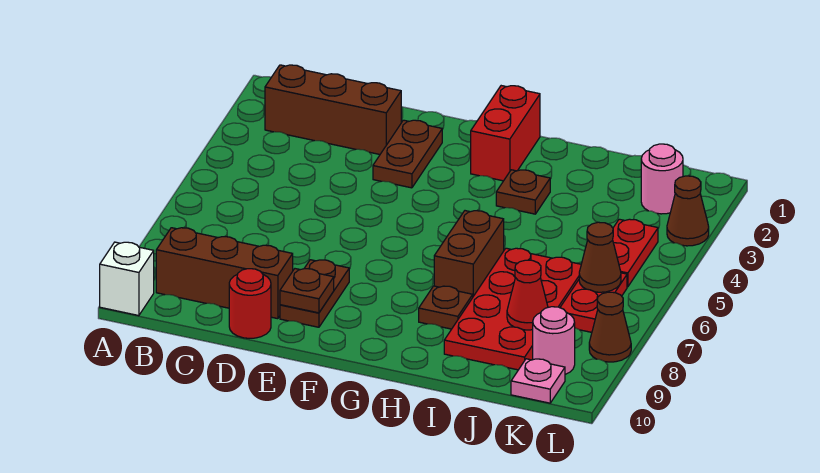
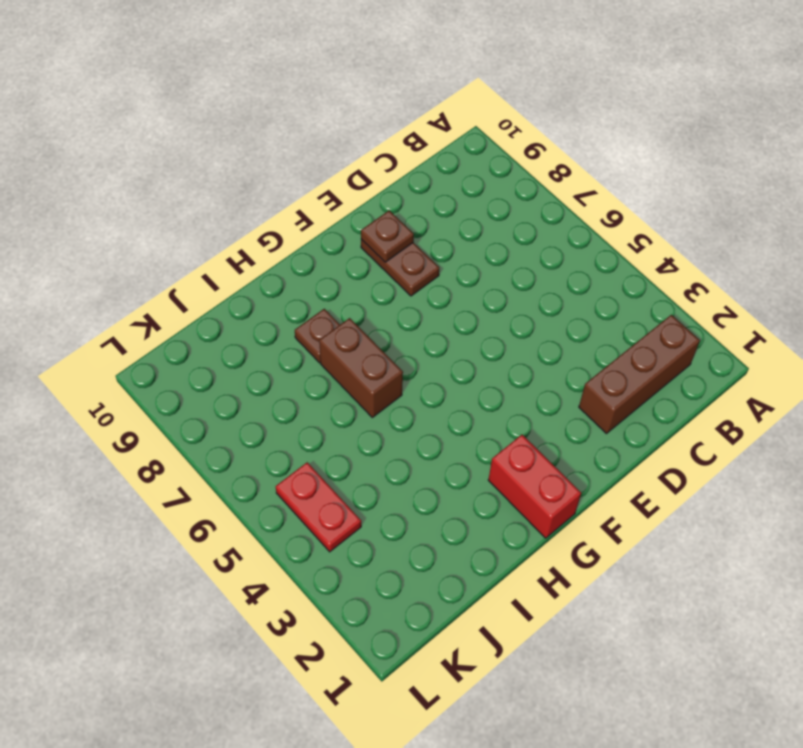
none -> white 1x1 brick [100,242,154,316]
none -> brown 1x3 brick [156,228,293,319]
none -> red 1x1 round brick [229,269,271,338]

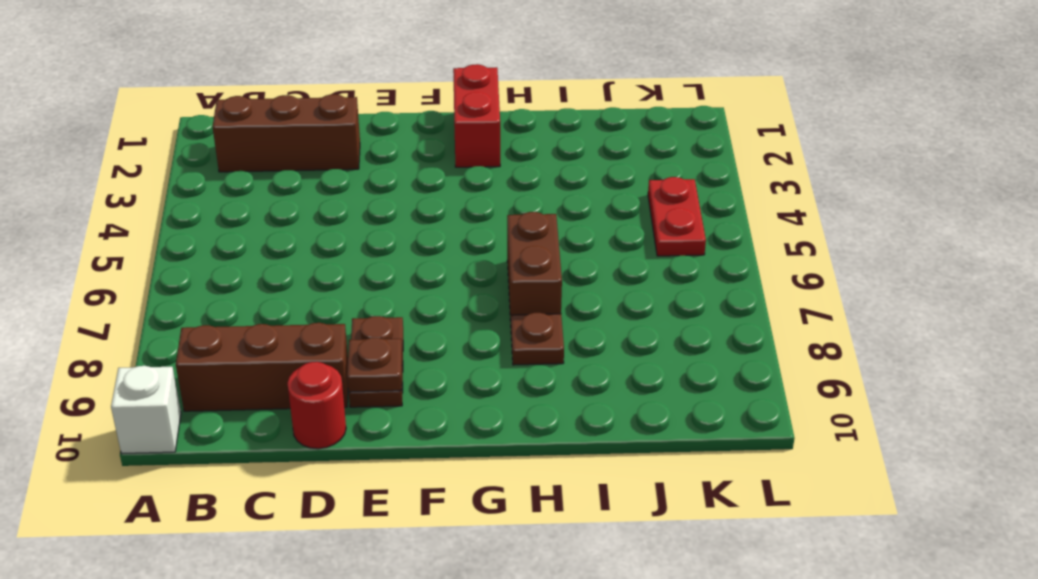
none -> brown 1x2 plate [373,120,442,188]
none -> brown 1x1 plate [496,170,550,214]
none -> red 2x4 plate [444,248,581,370]

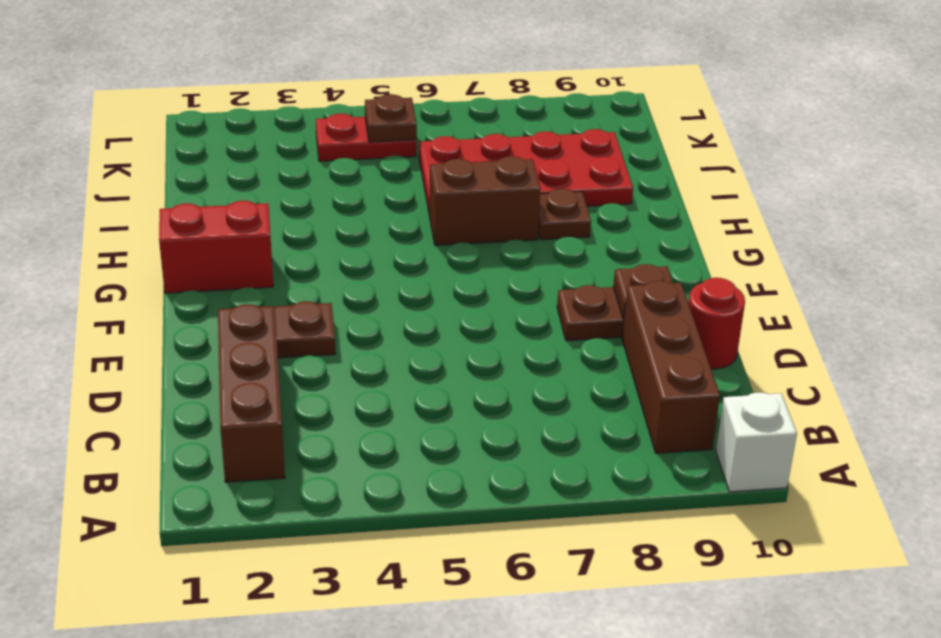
brown 1x1 plate [365,94,417,142] -> brown 1x1 plate moved to [496,170,550,214]
none -> pink 1x1 round brick [641,144,683,214]
none -> red 1x2 plate [560,273,627,332]
none -> pink 1x1 round brick [533,307,575,375]

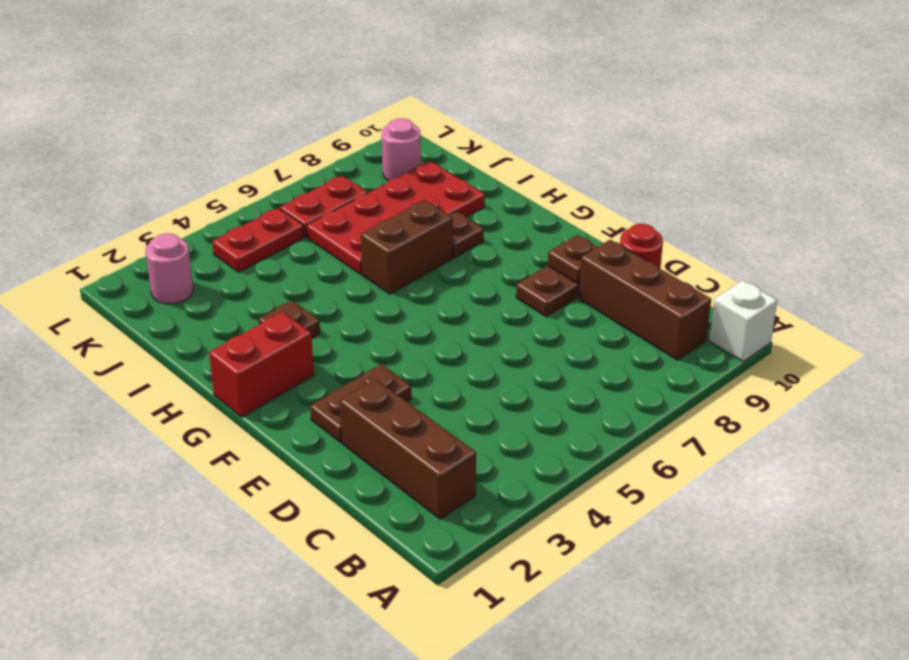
none -> pink 1x1 plate [511,359,565,403]
none -> brown 1x1 cone [667,176,709,246]
none -> brown 1x1 cone [589,292,631,362]

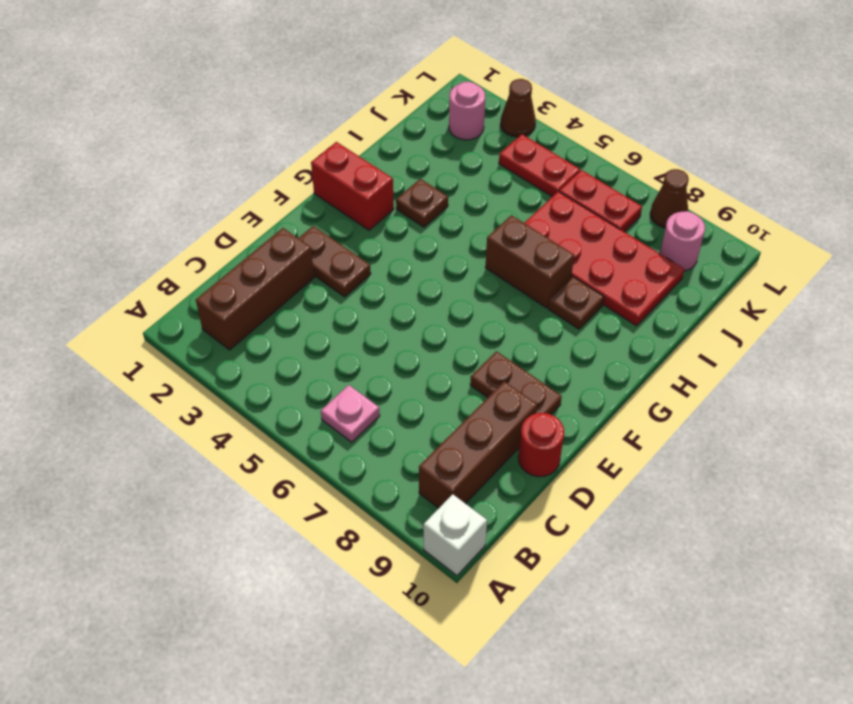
pink 1x1 plate [321,385,380,442] -> pink 1x1 plate moved to [511,359,565,403]
none -> brown 1x1 plate [280,269,334,313]
none -> red 1x1 cone [507,260,548,330]
none -> brown 1x1 cone [579,222,621,292]

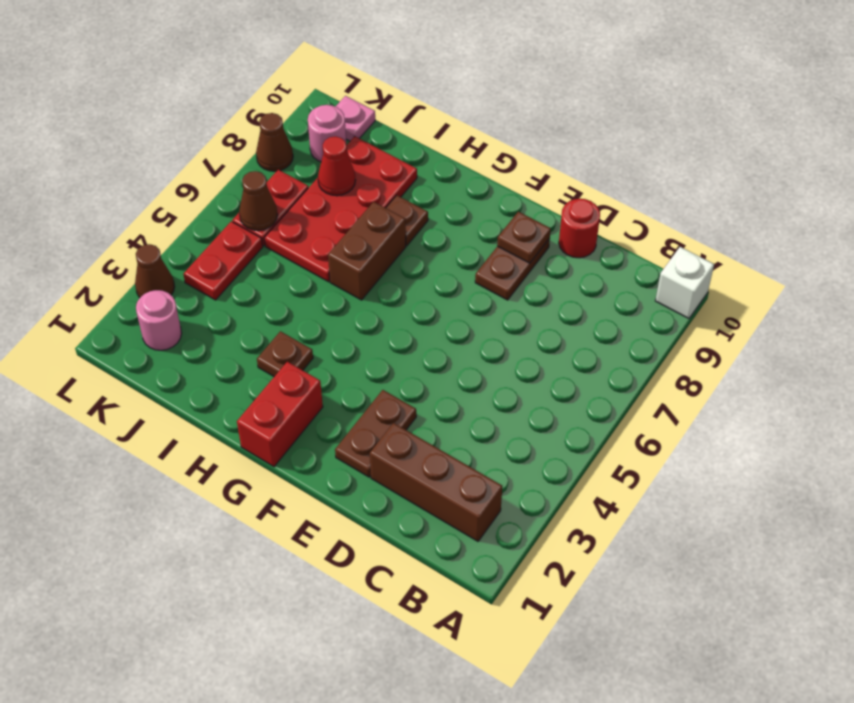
none -> brown 1x3 brick [156,228,293,319]

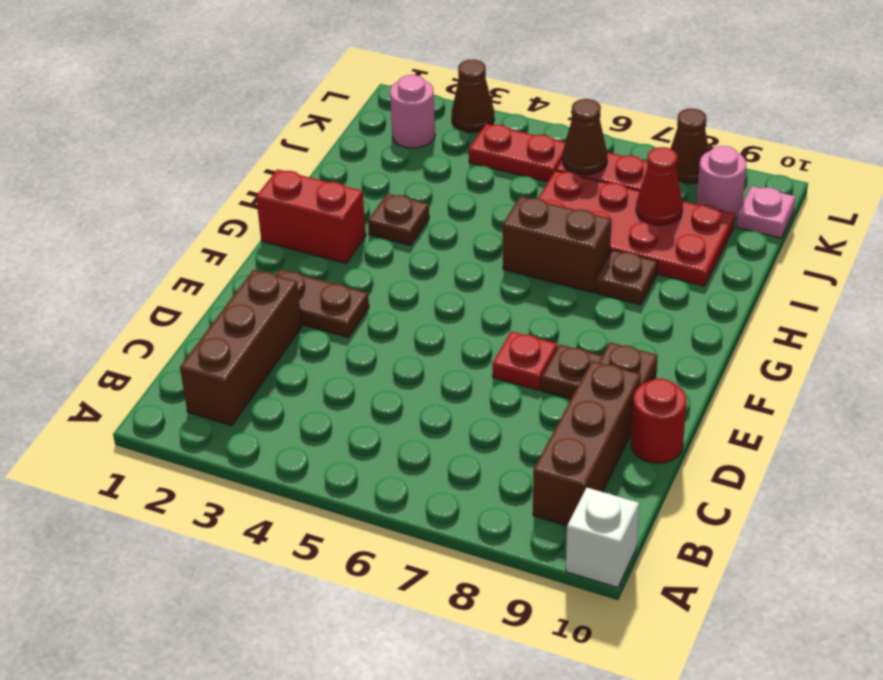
red 1x1 plate [492,331,557,390] -> none

